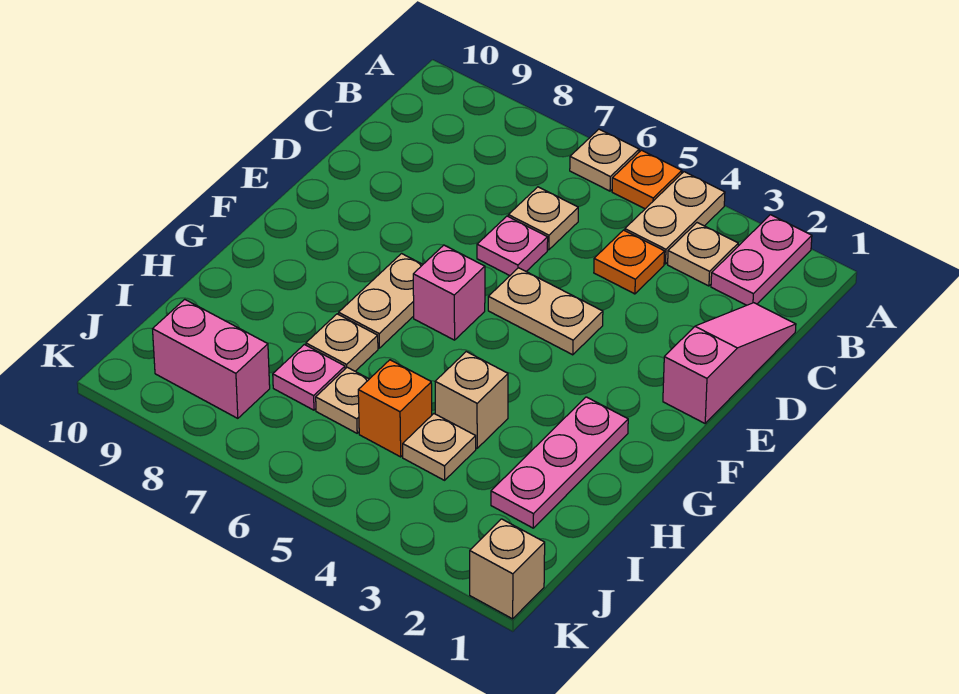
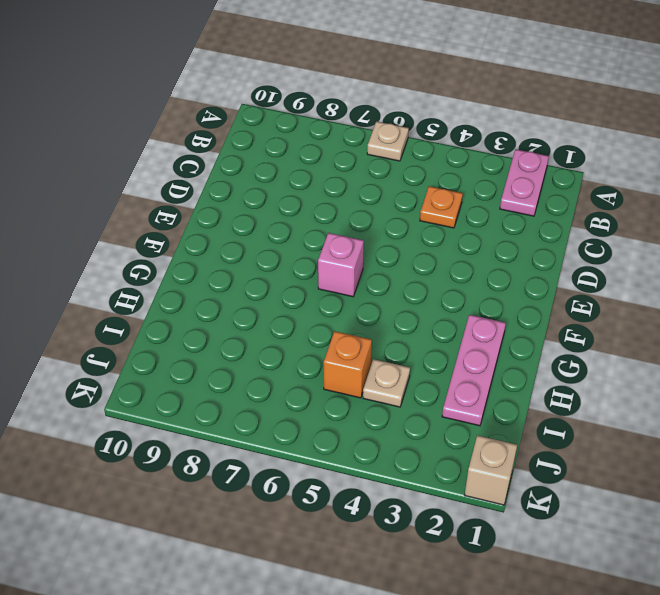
none -> tan 1x2 plate [625,172,725,264]
none -> orange 1x1 plate [612,150,682,209]
none -> tan 1x1 plate [668,223,738,286]

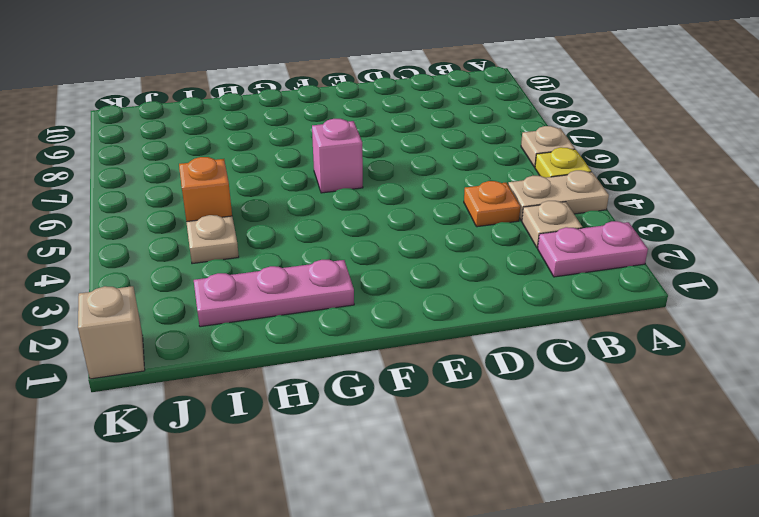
yellow 1x1 plate [535,147,591,178] -> orange 1x1 plate [612,150,682,209]
none -> pink 1x3 slope [663,303,796,423]
none -> tan 1x1 plate [508,187,578,250]
none -> pink 1x1 plate [477,216,548,276]

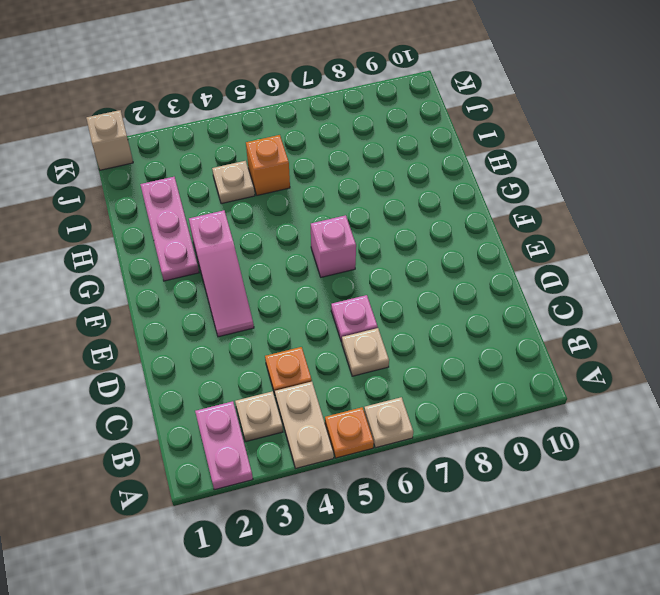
pink 1x3 slope [189,210,254,337] -> pink 1x3 slope moved to [663,303,796,423]
none -> tan 1x2 plate [488,268,603,355]
none -> tan 1x2 plate [339,254,423,348]
none -> tan 1x1 brick [435,352,508,448]

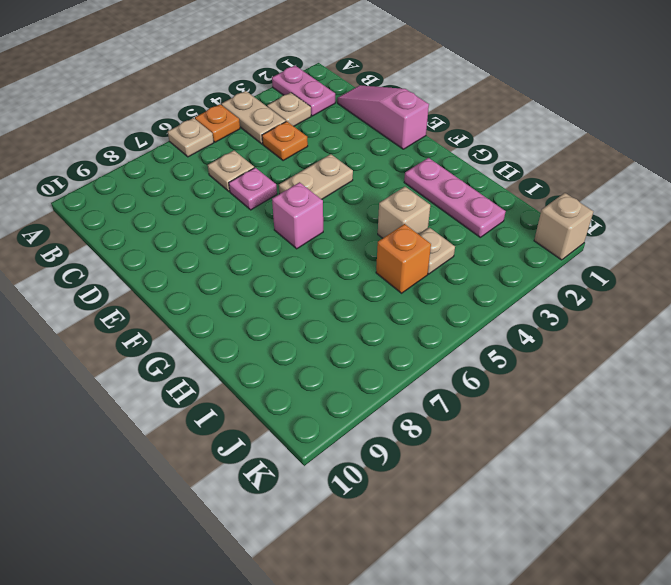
none -> tan 1x2 plate [339,254,423,348]
none -> tan 1x1 plate [306,314,378,371]
none -> tan 1x1 plate [316,367,369,433]

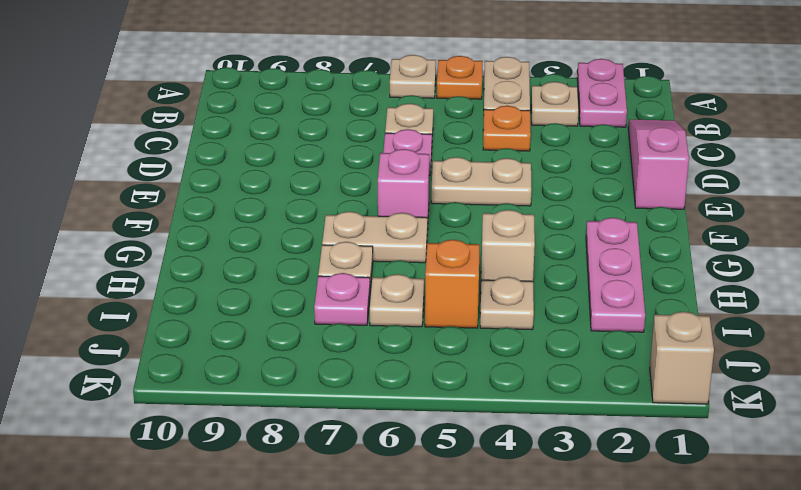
tan 1x2 plate [322,212,427,263] -> tan 1x2 plate turned to [339,254,423,348]
none -> pink 1x2 brick [153,299,270,418]

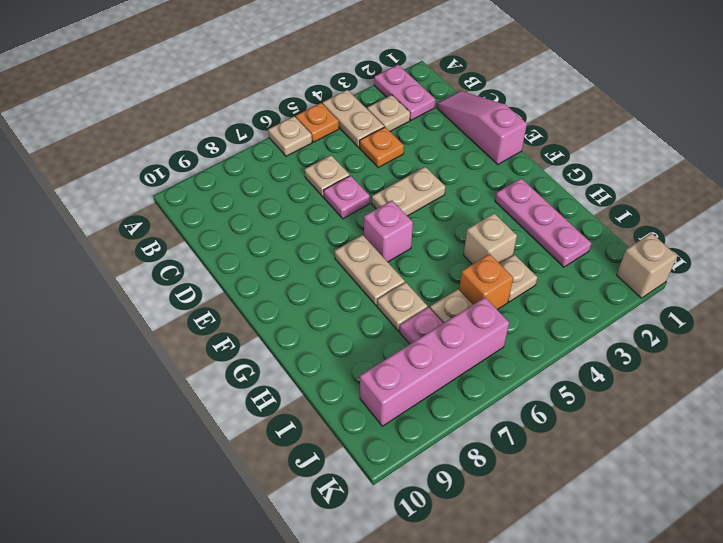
pink 1x4 brick [360,298,509,426] -> pink 1x2 brick [153,299,270,418]

